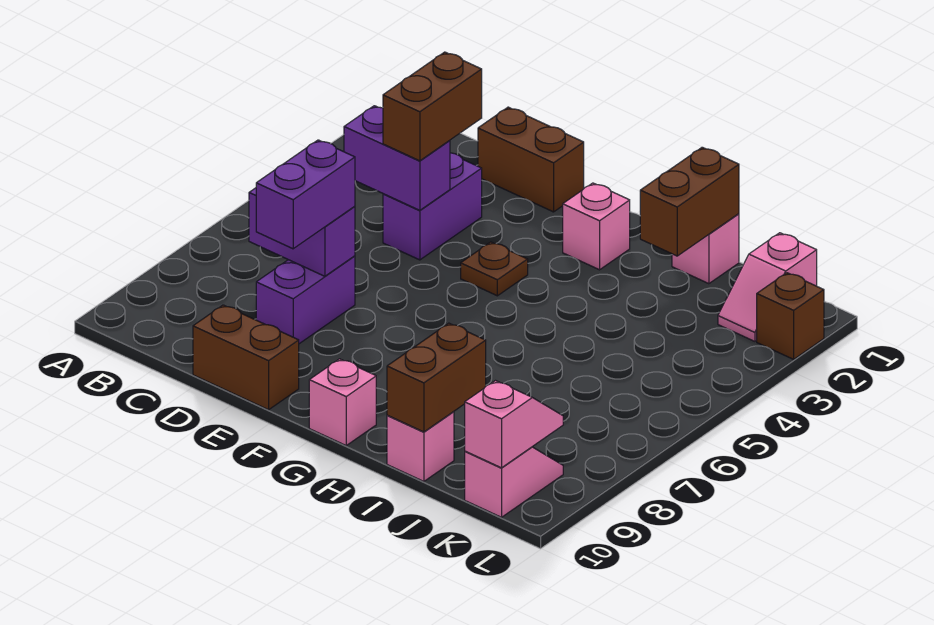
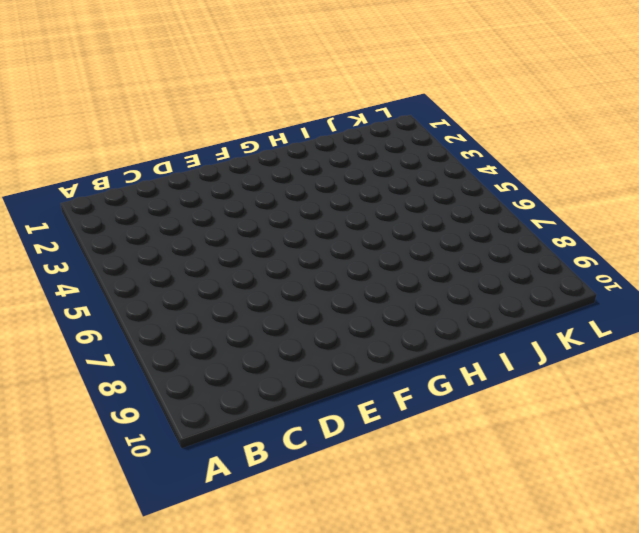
none -> brown 1x2 brick [478,107,584,212]
none -> purple 1x2 brick [383,153,482,260]
none -> purple 1x2 brick [256,256,355,344]

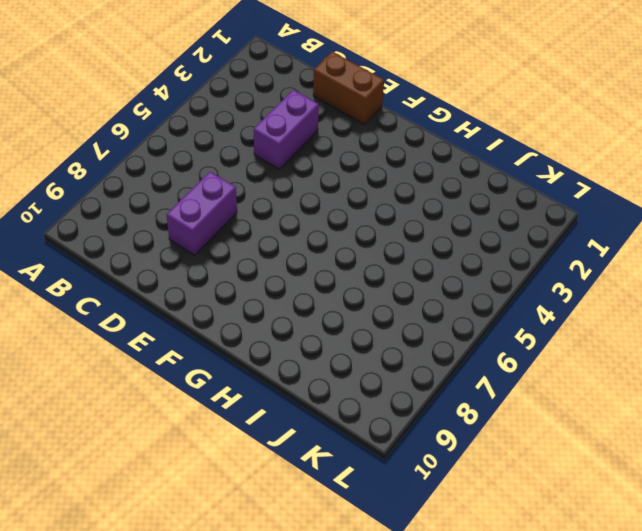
none -> brown 1x2 brick [193,305,299,410]
none -> brown 1x1 plate [461,242,528,296]
none -> pink 1x1 brick [563,183,630,270]

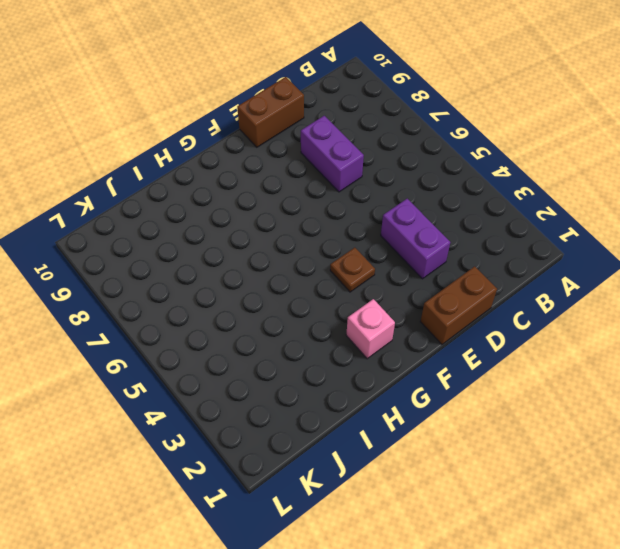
none -> pink 1x1 brick [309,359,376,445]
none -> pink 1x1 brick [672,214,739,284]
none -> pink 1x1 brick [387,412,454,481]

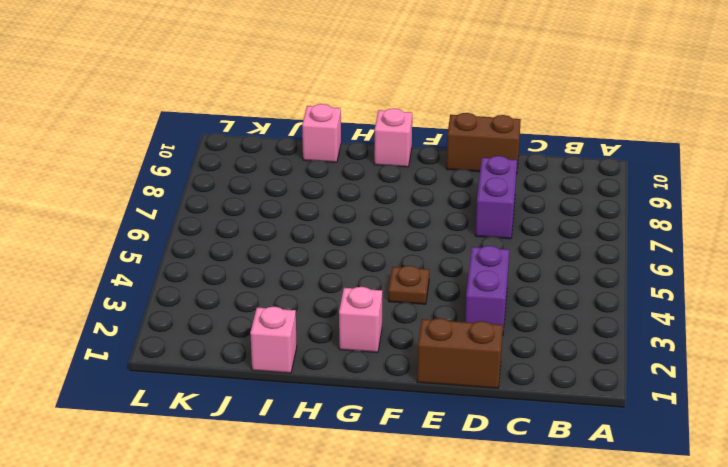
none -> pink 1x2 slope [718,233,817,341]
none -> pink 1x2 slope [465,447,563,517]
none -> brown 1x1 brick [757,273,824,359]

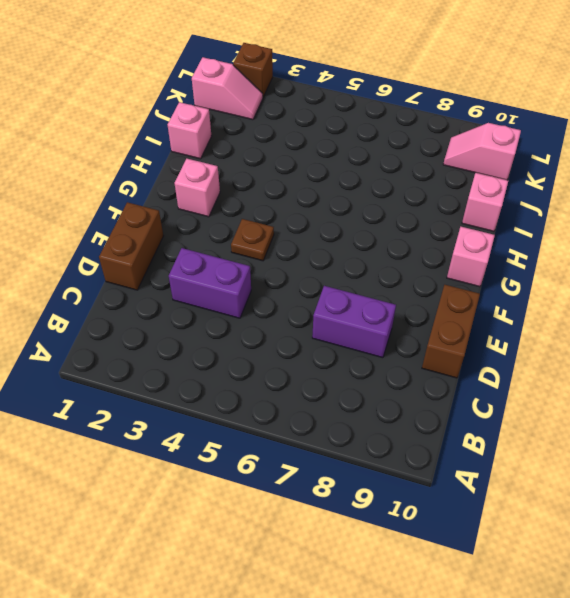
none -> purple 1x2 brick [344,106,450,210]
none -> purple 1x2 brick [249,188,355,276]
none -> brown 1x2 brick [640,147,739,256]

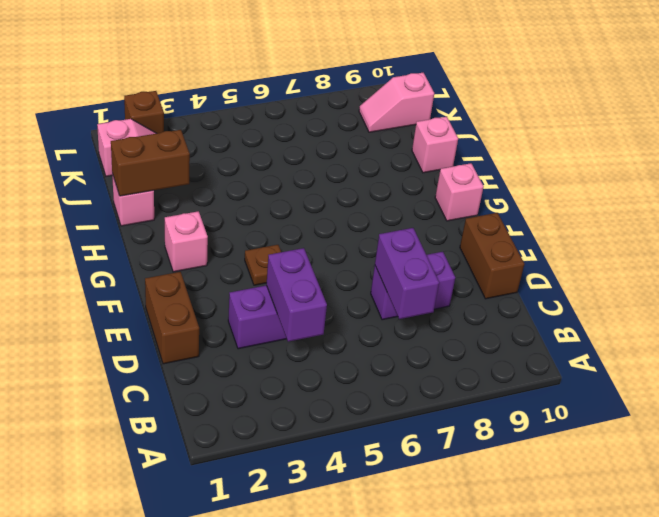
none -> brown 1x2 brick [387,323,486,432]
none -> pink 1x2 slope [465,381,563,468]
none -> brown 1x2 brick [383,52,482,161]

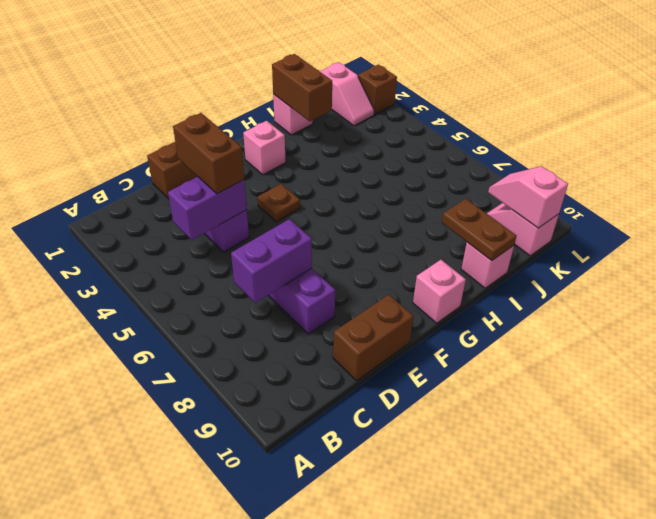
brown 1x2 plate [442,199,517,261] -> brown 1x2 brick [387,323,486,432]
none -> purple 1x2 brick [256,140,355,249]

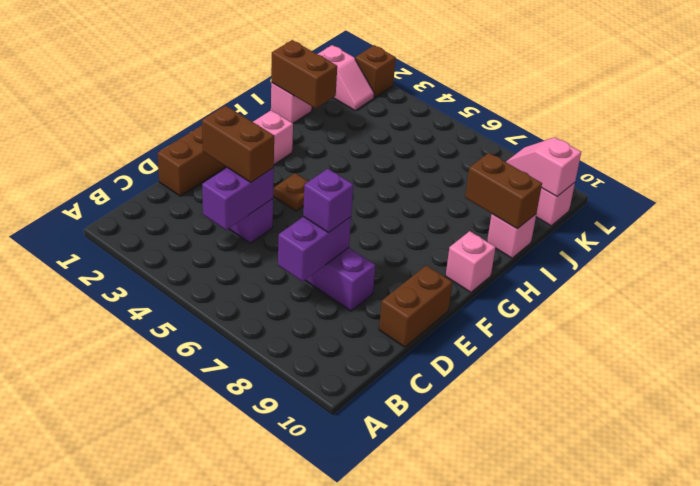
purple 1x1 brick [303,169,353,233] -> purple 1x2 brick [256,140,355,249]

